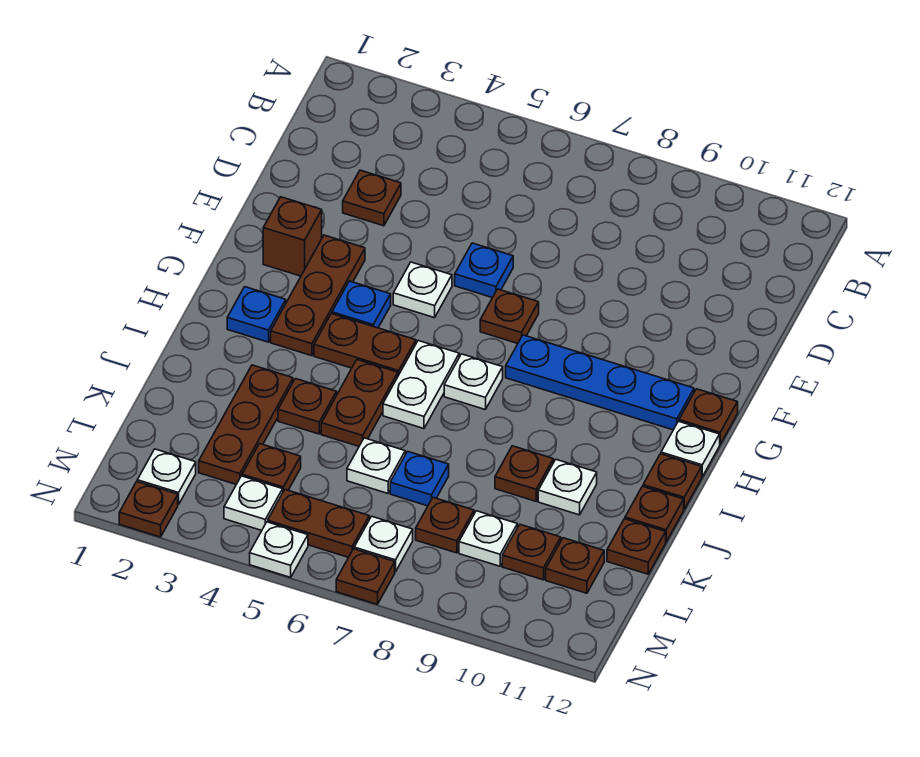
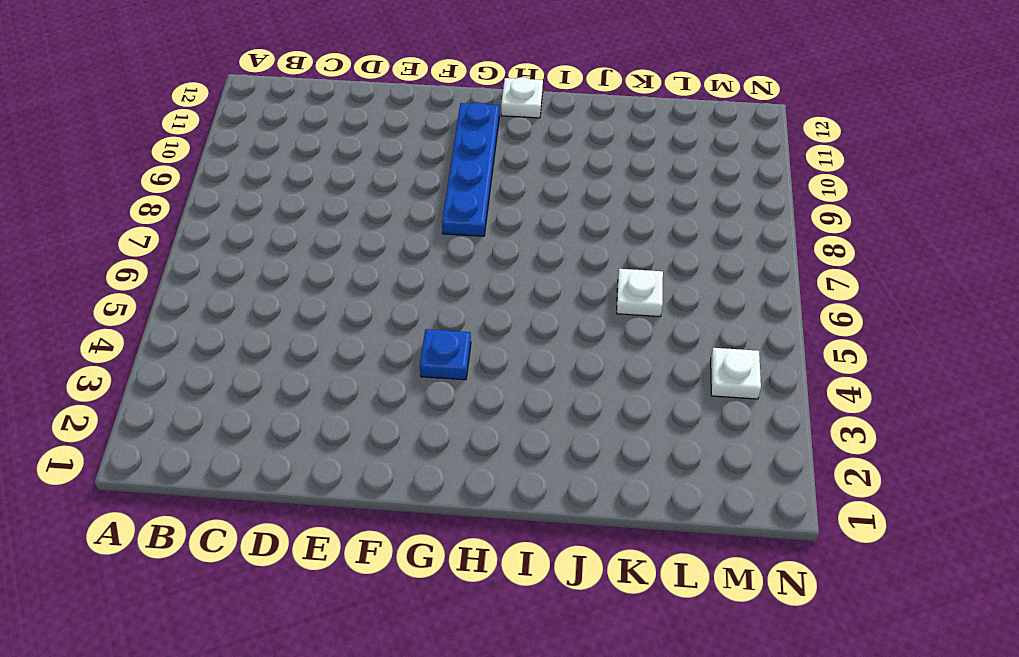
none -> brown 1x1 plate [343,170,401,226]
none -> blue 1x1 plate [455,243,513,298]
none -> brown 1x1 brick [263,197,322,276]
none -> brown 1x3 plate [271,235,365,356]

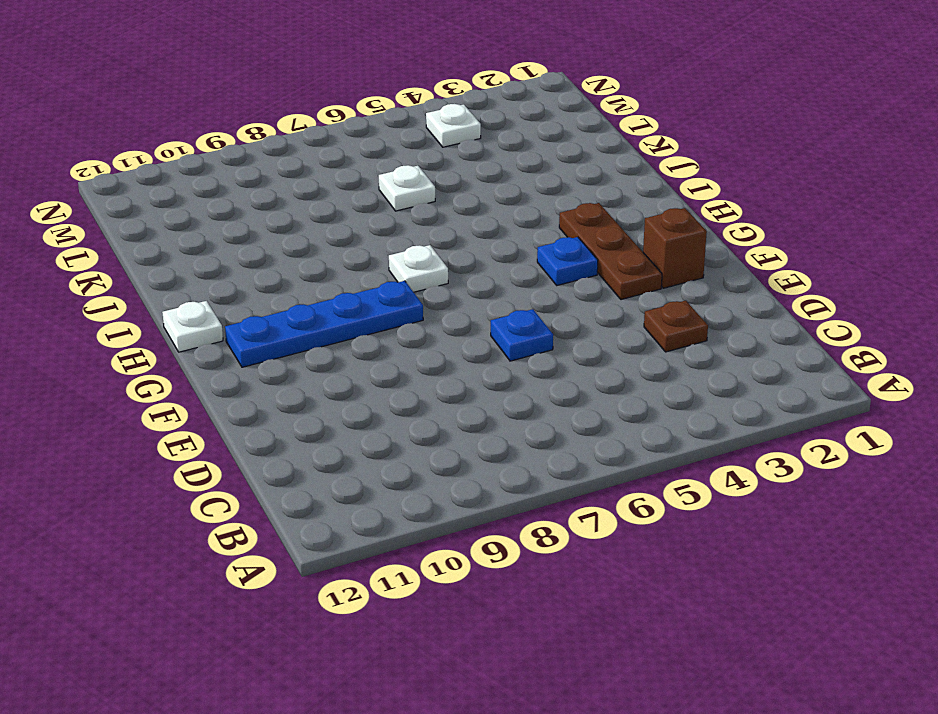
none -> white 1x1 plate [393,262,452,318]
none -> brown 1x1 plate [480,289,539,344]
none -> brown 1x1 plate [679,389,738,444]
none -> blue 1x1 plate [227,287,286,342]

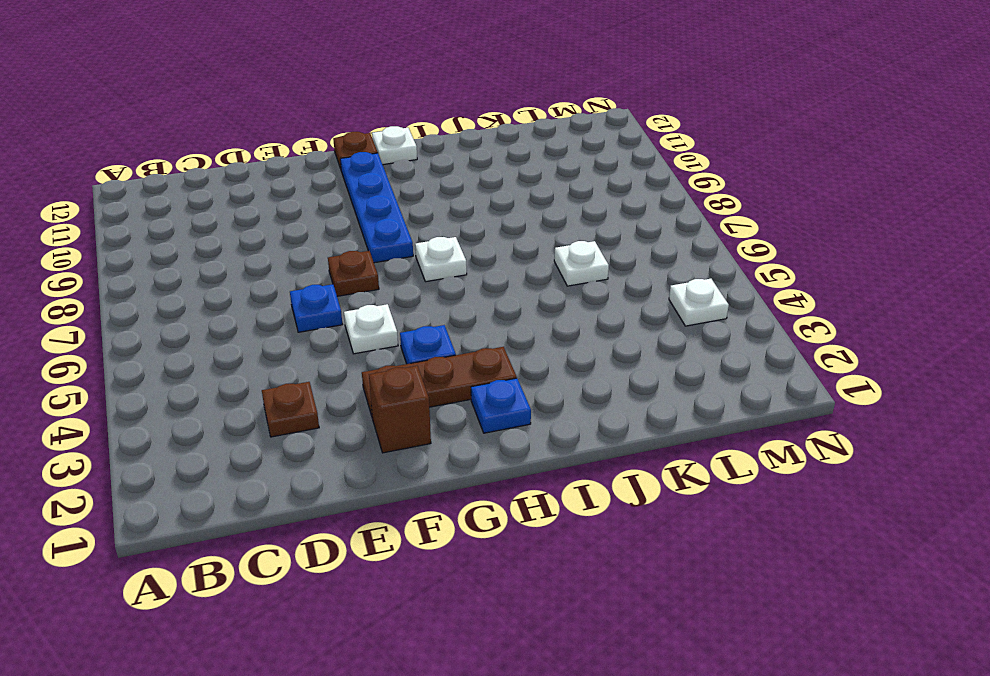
none -> brown 1x2 plate [314,314,416,376]
none -> white 1x2 plate [383,341,459,429]
none -> brown 1x2 plate [321,360,398,446]
none -> brown 1x1 plate [643,454,702,509]

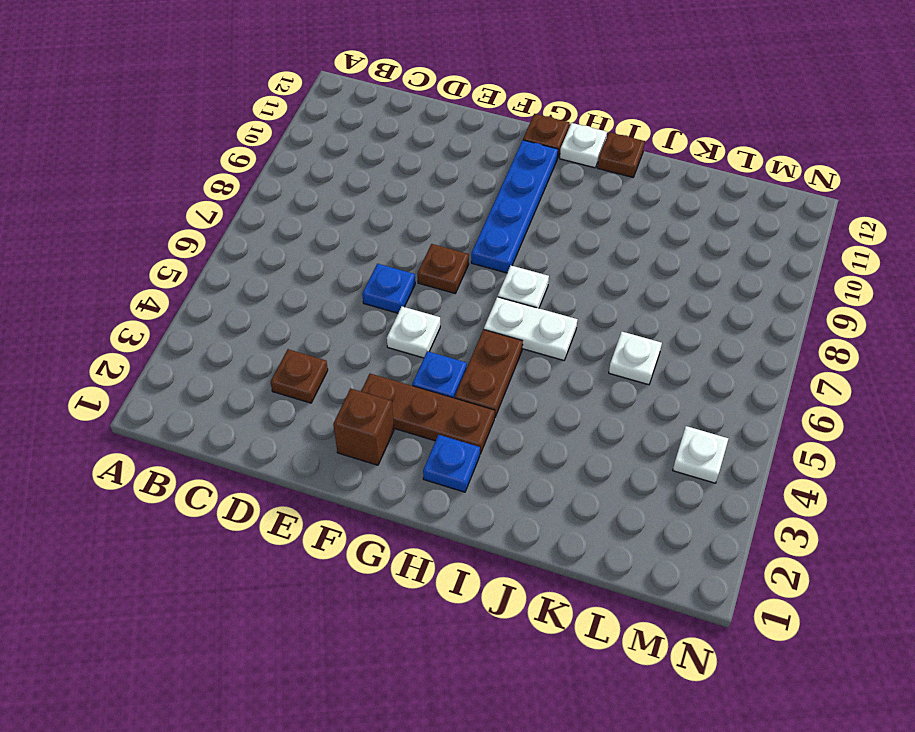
none -> brown 1x2 plate [321,360,398,446]
none -> brown 1x3 plate [199,365,293,484]
none -> brown 1x1 plate [278,379,337,434]
none -> brown 1x1 plate [495,446,553,501]

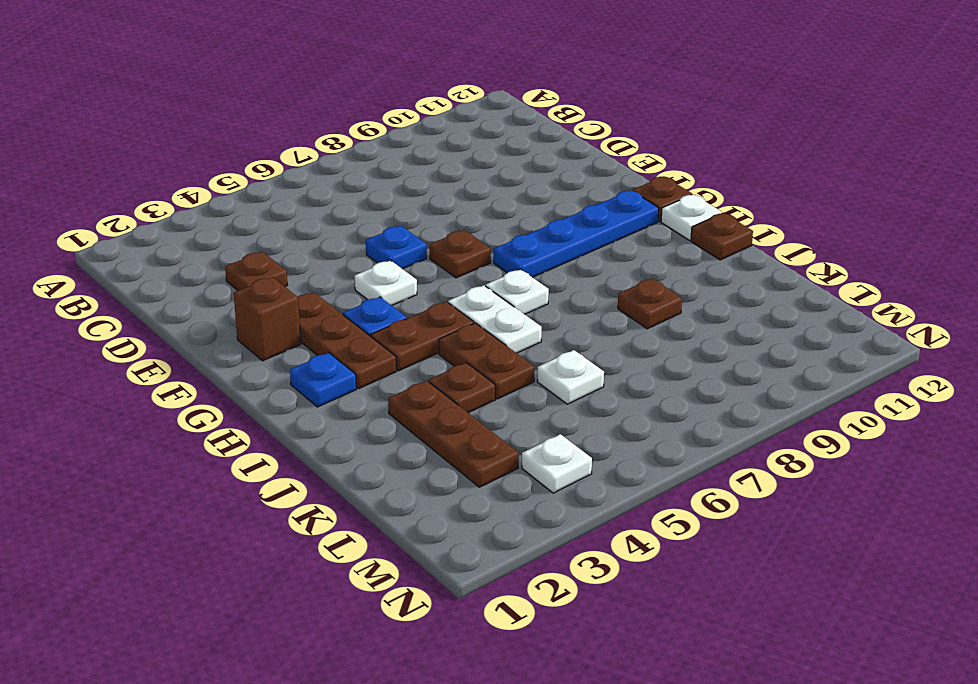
none -> white 1x1 plate [538,460,597,515]
none -> brown 1x1 plate [625,486,684,542]
none -> blue 1x1 plate [390,451,449,506]
none -> brown 1x1 plate [607,519,666,574]

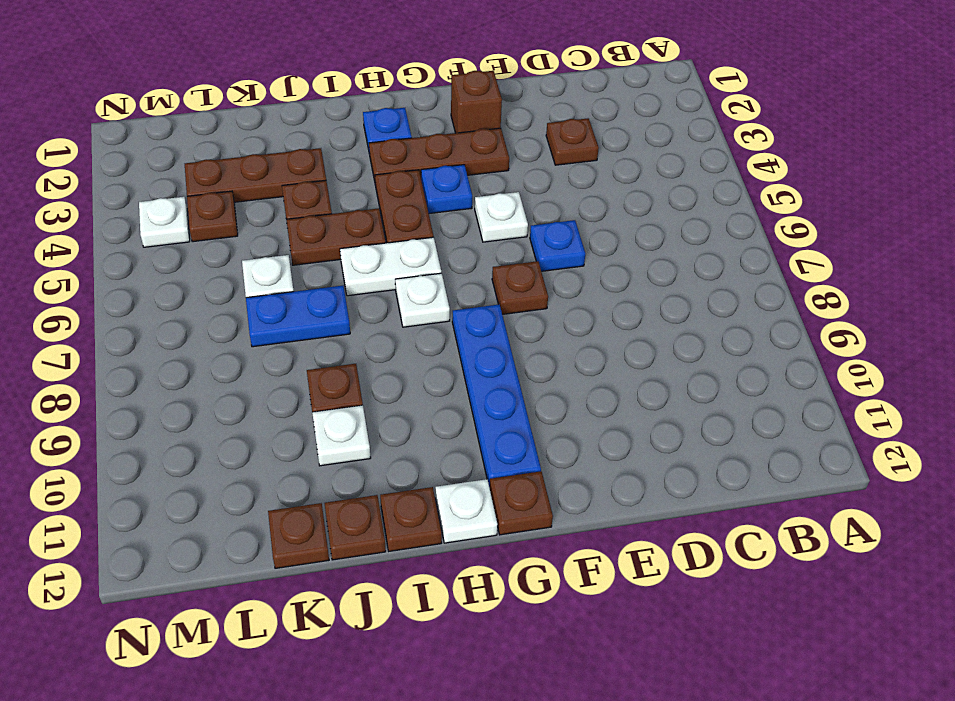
blue 1x2 plate [246,286,350,347] -> blue 1x1 plate [390,451,449,506]
none -> brown 1x1 plate [416,497,474,553]
none -> white 1x1 plate [459,511,517,566]
none -> brown 1x1 plate [502,524,561,580]
none -> brown 1x1 plate [546,538,604,593]

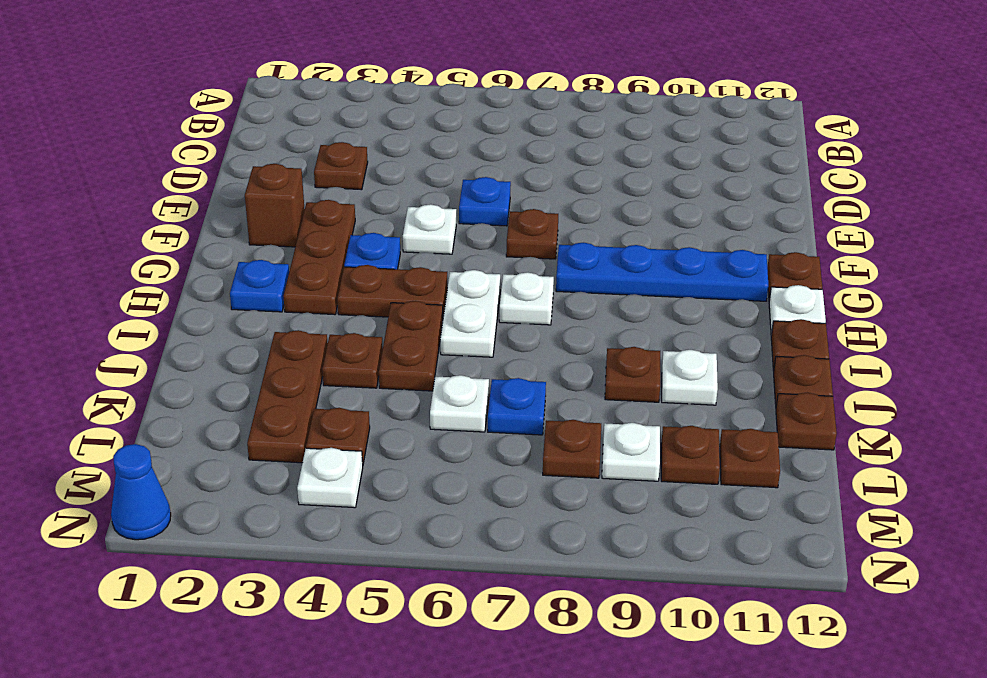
blue 1x1 cone [111,444,171,540] -> none
none -> white 1x1 plate [137,449,196,505]
none -> brown 1x2 plate [268,490,369,557]
none -> white 1x1 plate [354,516,413,572]
none -> brown 1x1 plate [119,482,178,537]

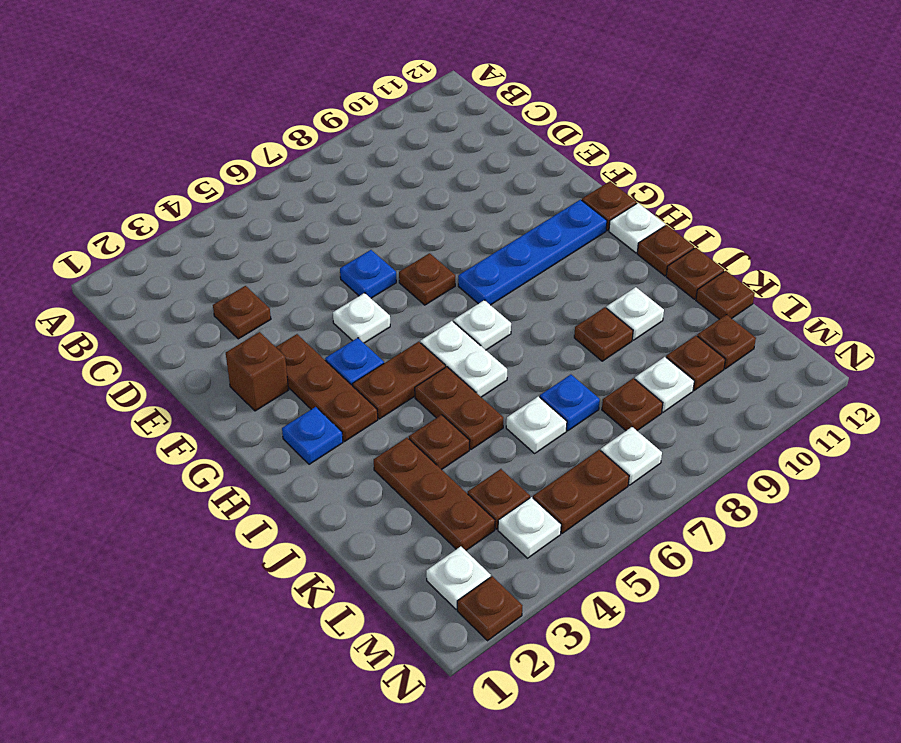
none -> white 1x1 plate [250,522,308,577]
none -> brown 1x1 plate [336,549,395,604]

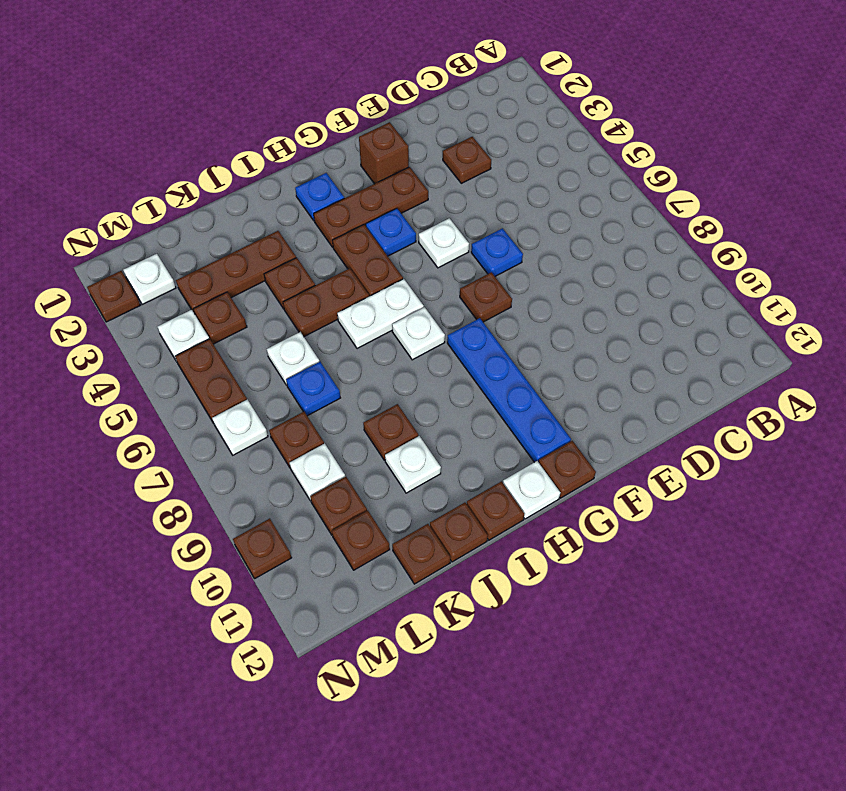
brown 1x1 plate [233,519,292,579] -> brown 1x1 plate moved to [336,549,395,604]
none -> white 1x1 plate [250,522,308,577]

